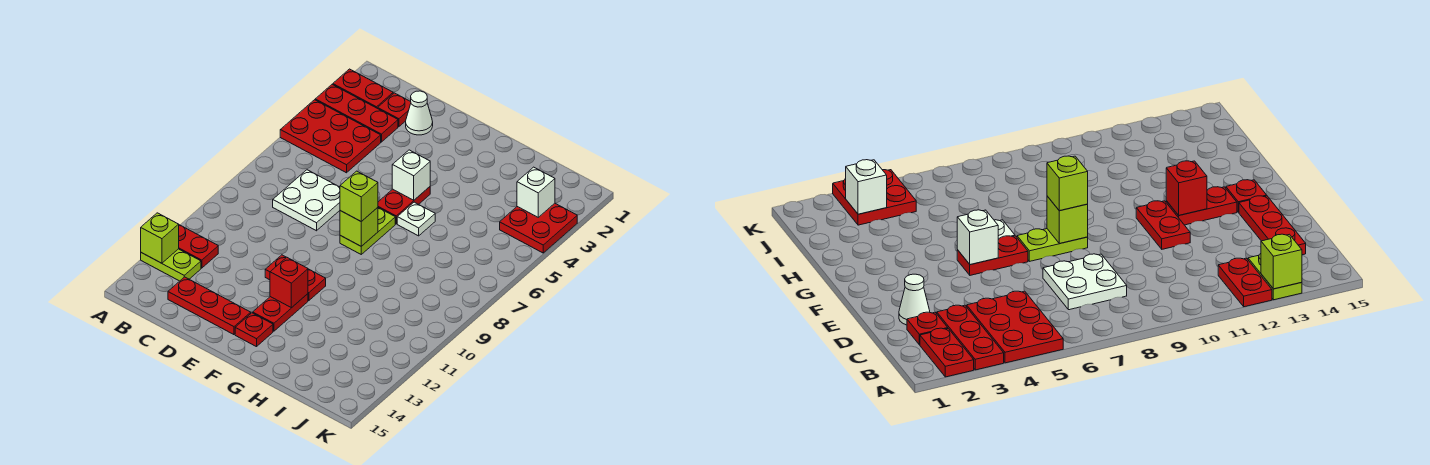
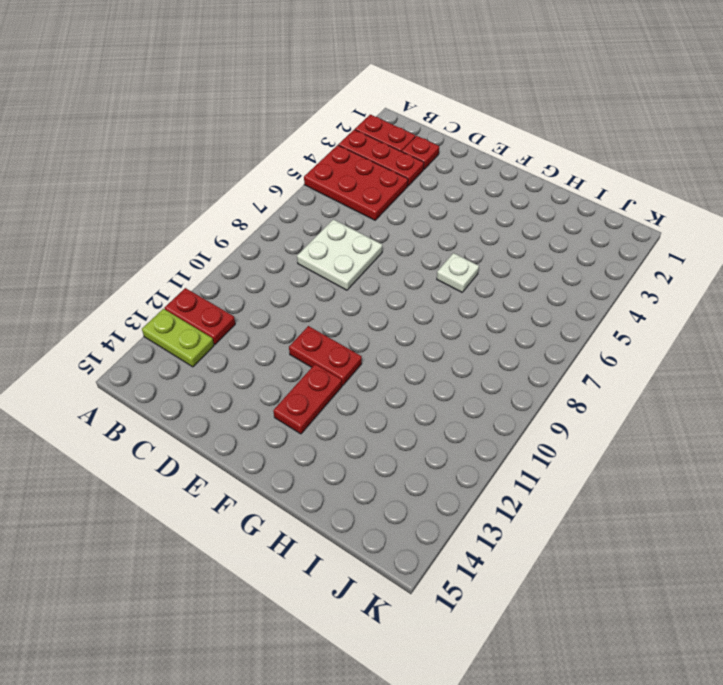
none -> red 1x3 plate [168,277,251,335]
none -> white 1x1 cone [406,91,433,135]
none -> red 1x2 plate [378,187,430,224]

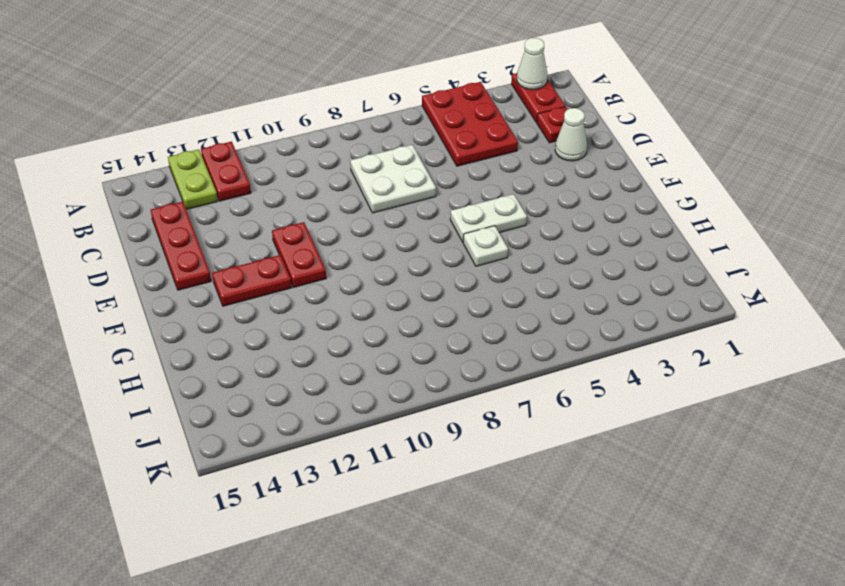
white 1x1 cone [517,38,548,90] -> none
white 1x2 plate [450,194,527,242] -> red 1x2 plate [378,187,430,224]
none -> red 1x3 plate [315,85,398,142]
none -> lime 1x2 plate [340,208,395,254]
none -> red 1x1 plate [235,313,273,347]

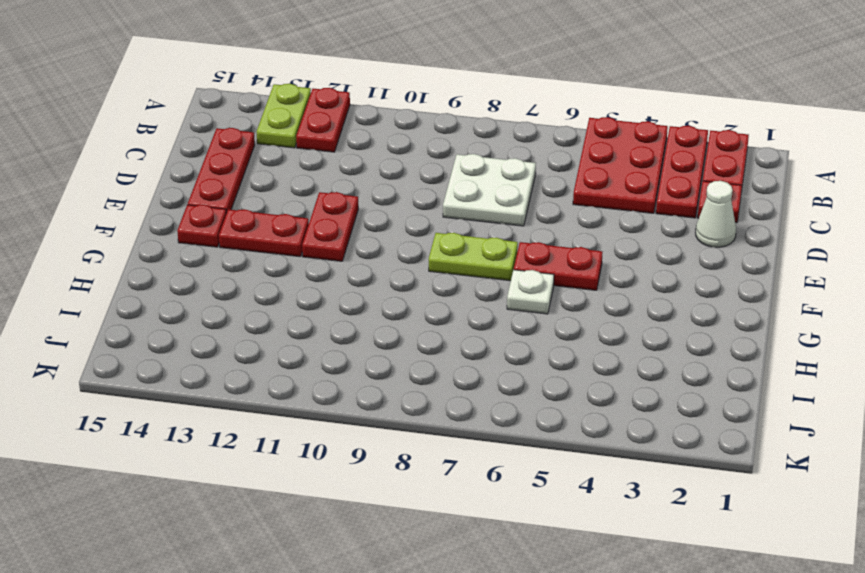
none -> red 2x2 plate [500,203,577,253]
none -> lime 1x1 brick [141,213,179,263]
none -> white 1x1 brick [392,150,430,200]

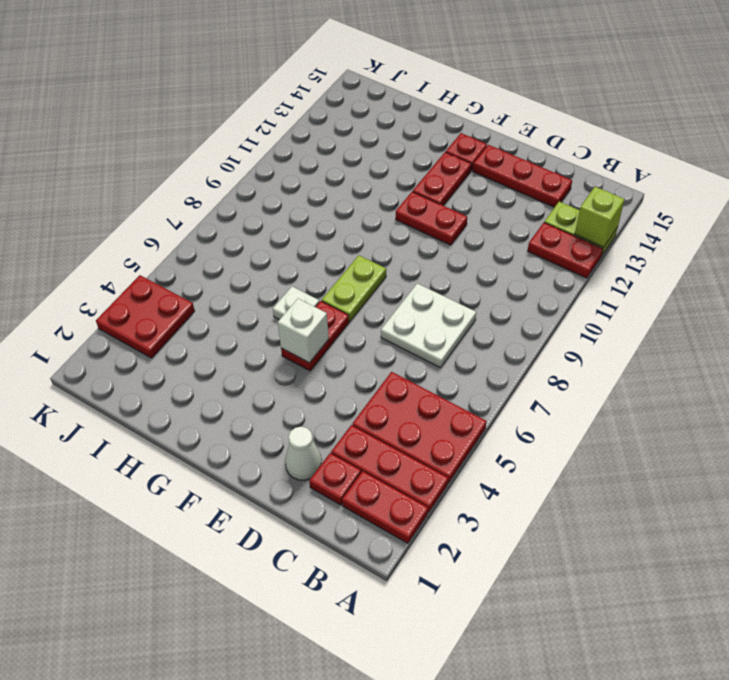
none -> lime 1x1 brick [340,208,378,246]
none -> red 1x1 brick [270,257,308,308]
none -> white 1x1 brick [517,167,555,217]

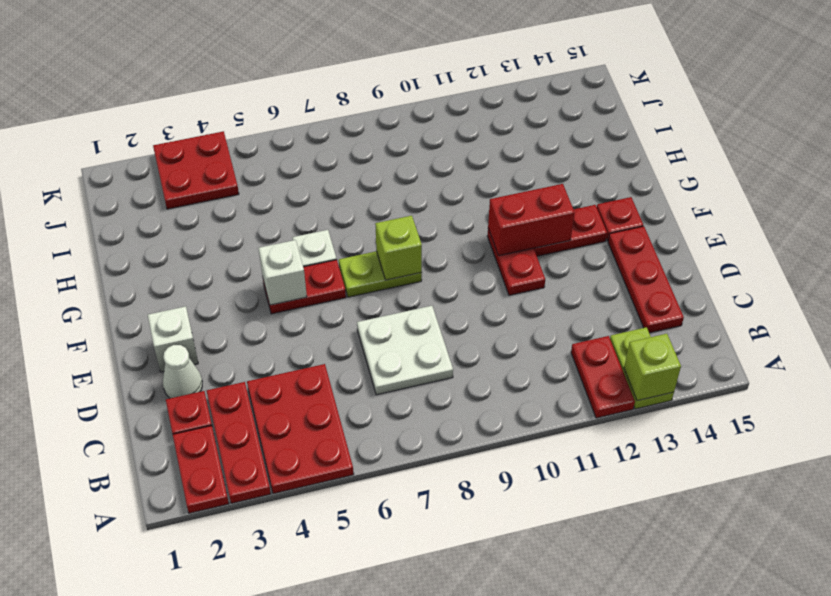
white 1x1 brick [148,306,198,372] -> white 1x1 brick moved to [517,167,555,217]
red 1x2 brick [488,184,574,256] -> red 1x1 brick [270,257,308,308]
none -> lime 1x1 brick [340,171,378,222]

